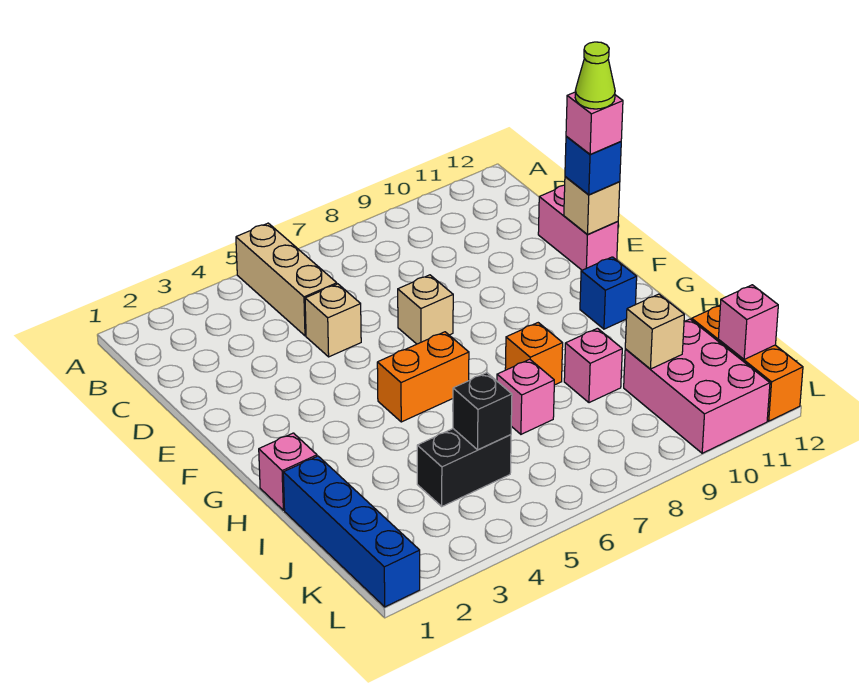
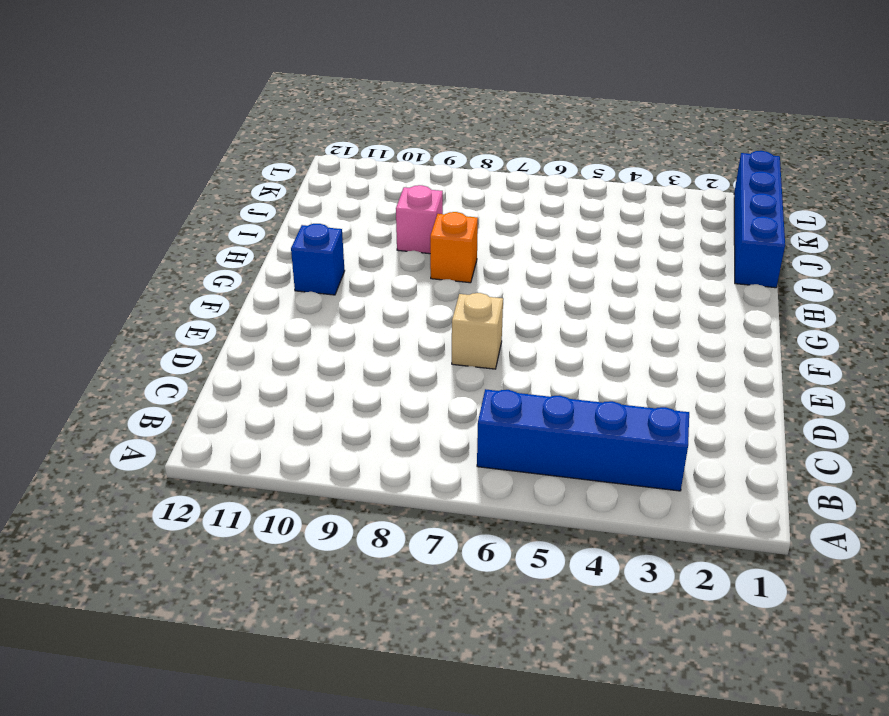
blue 1x4 brick [477,389,689,491] -> tan 1x3 brick [236,223,337,336]
none -> tan 1x1 brick [305,284,361,357]
none -> pink 1x2 brick [538,185,618,270]
none -> orange 1x2 brick [377,332,469,422]

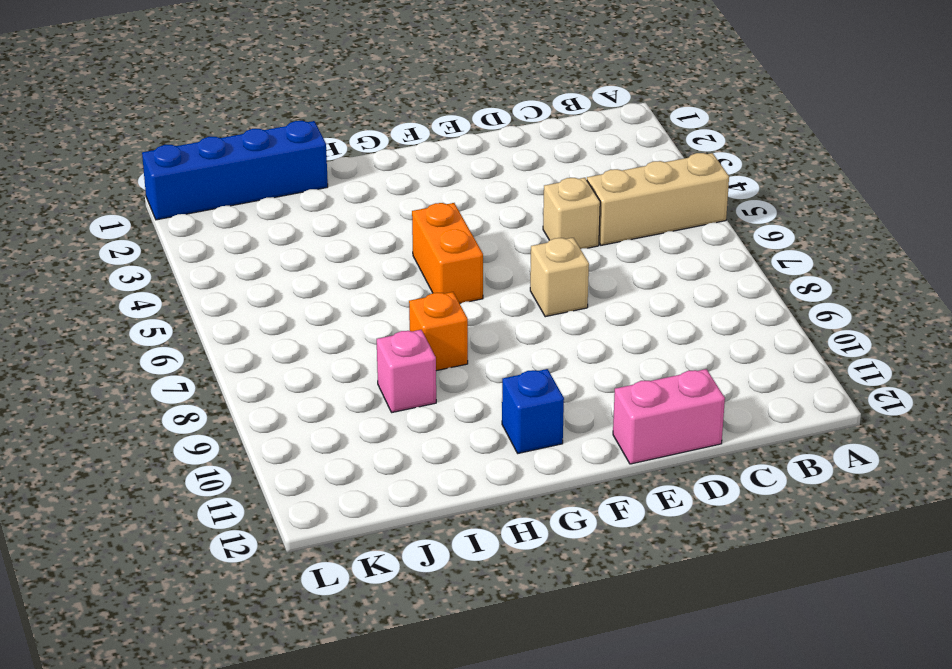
none -> pink 1x1 brick [259,433,317,510]
none -> pink 1x1 brick [497,359,554,434]
none -> black 1x2 brick [417,429,511,506]

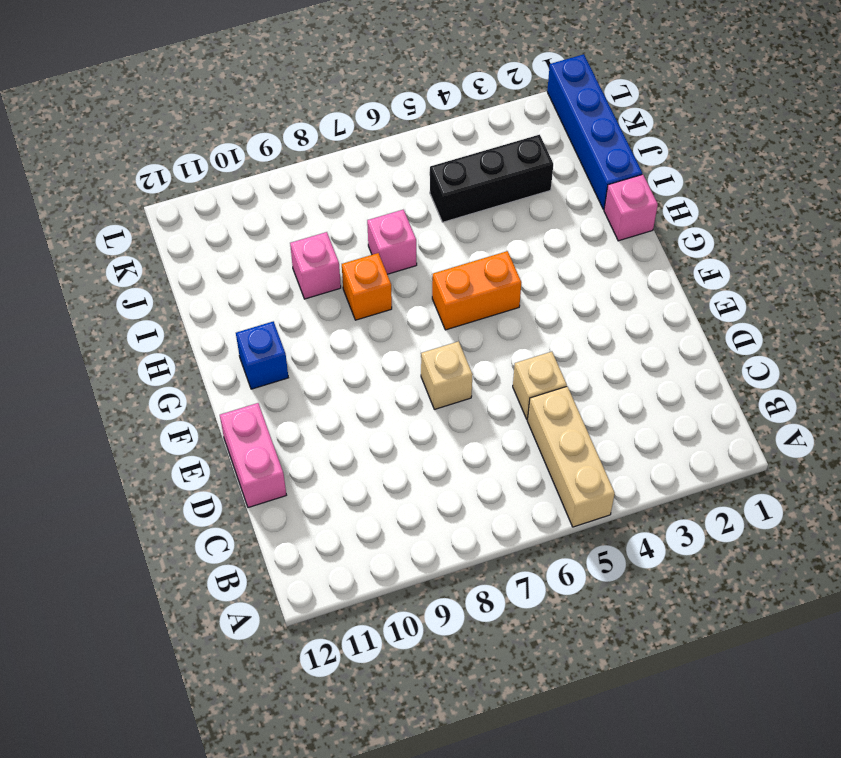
black 1x3 brick [430,135,553,222] -> black 1x2 brick [417,429,511,506]
none -> pink 2x3 brick [624,319,770,453]
none -> orange 1x3 brick [692,305,803,421]
none -> tan 1x1 brick [564,177,620,235]

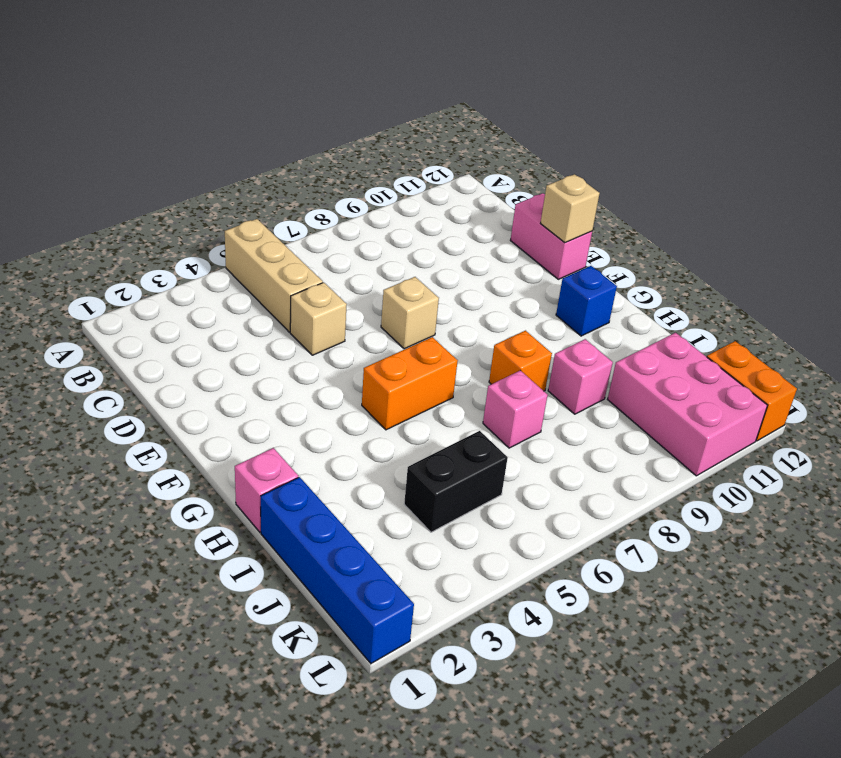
orange 1x2 brick [707,341,797,441] -> orange 1x3 brick [692,305,803,421]
none -> black 1x1 brick [453,373,512,450]
none -> tan 1x1 brick [625,294,684,369]
none -> pink 1x1 brick [718,285,778,359]

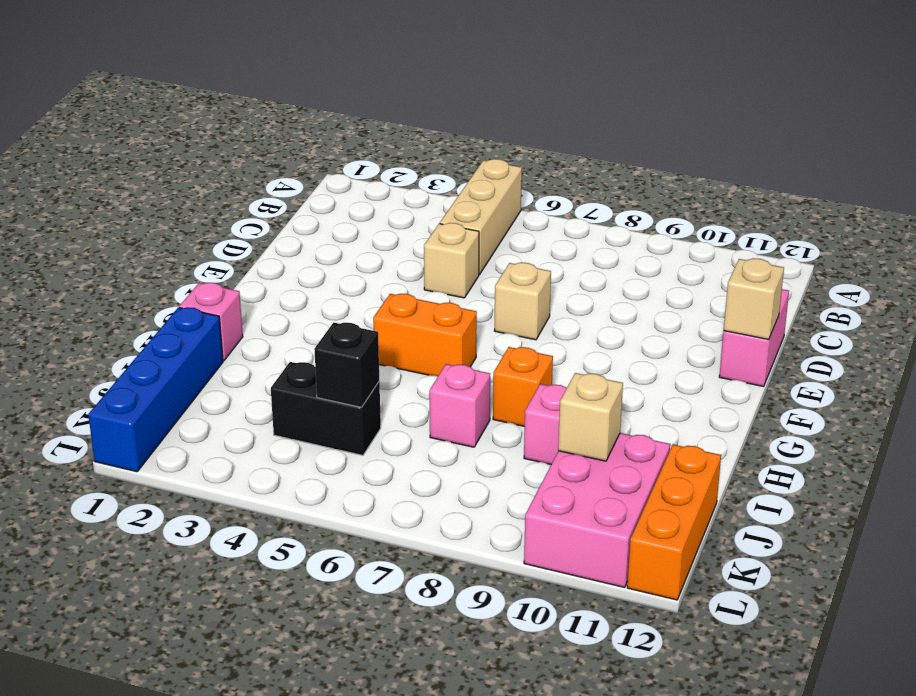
none -> blue 1x1 brick [580,257,637,329]
none -> pink 1x1 brick [718,285,778,359]
none -> blue 1x1 brick [565,137,621,195]

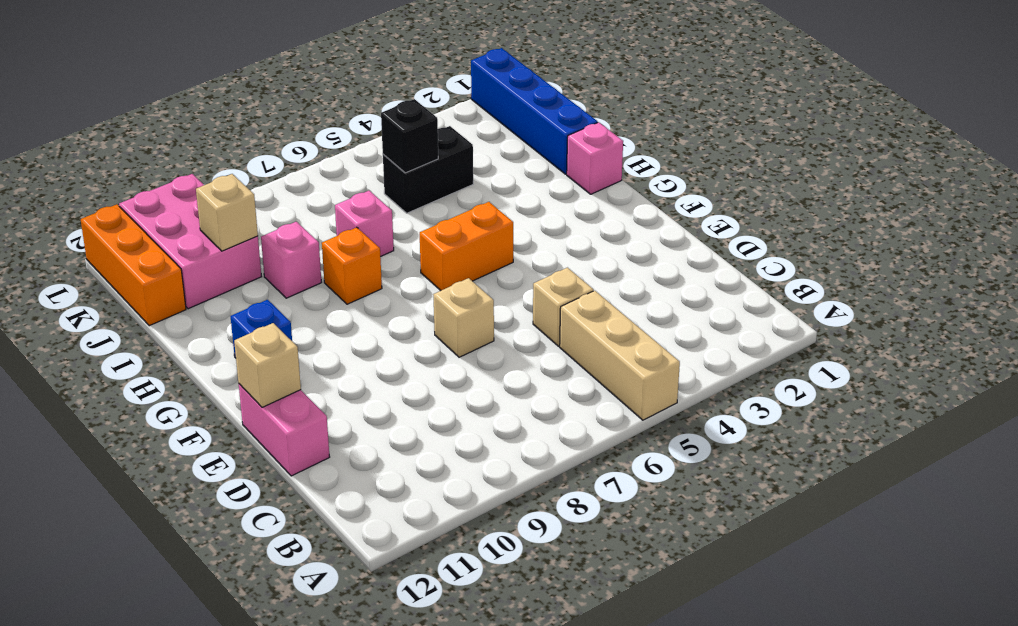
none -> pink 1x1 brick [718,285,778,359]
none -> blue 1x1 brick [565,137,621,195]
none -> pink 1x1 brick [566,92,623,155]

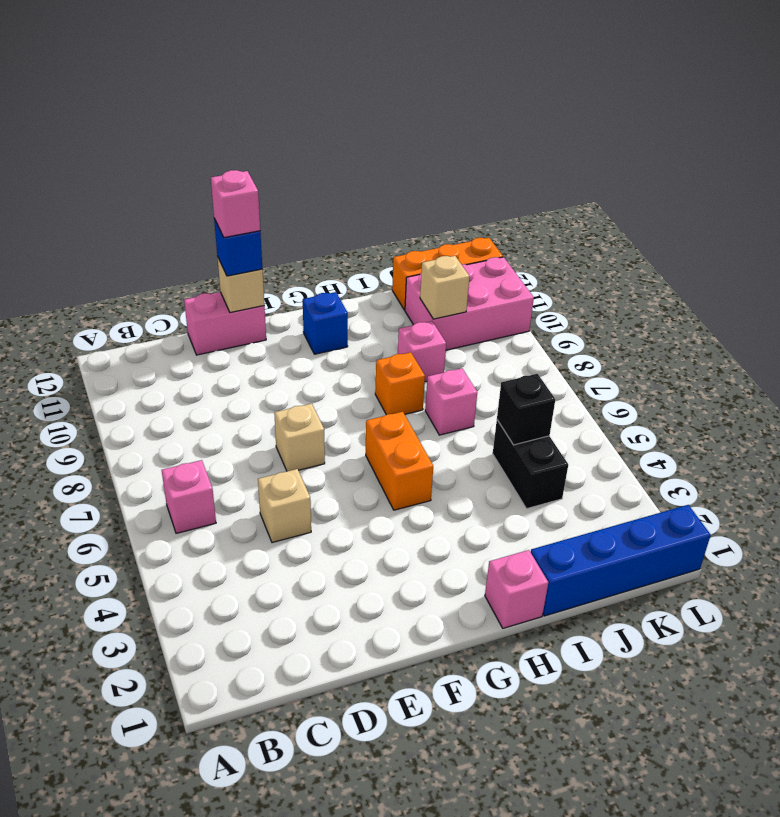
pink 1x1 brick [162,460,216,533] -> pink 1x1 brick moved to [718,285,778,359]
none -> tan 1x3 brick [236,223,337,336]
none -> lime 1x1 cone [575,42,615,109]

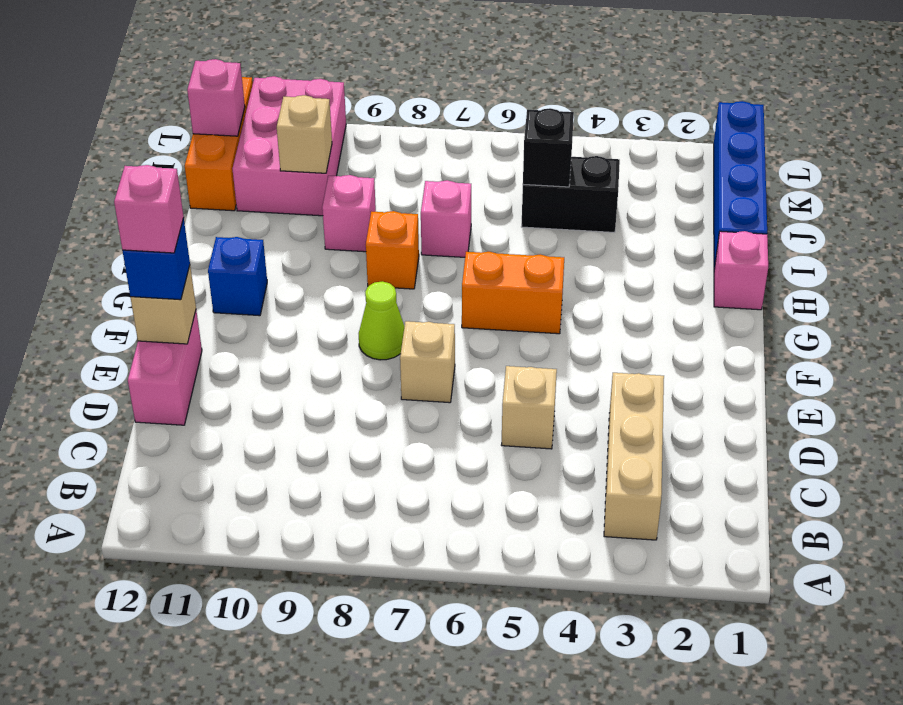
tan 1x3 brick [604,373,664,540] -> tan 1x3 brick moved to [236,223,337,336]
lime 1x1 cone [359,281,405,360] -> lime 1x1 cone moved to [575,42,615,109]

